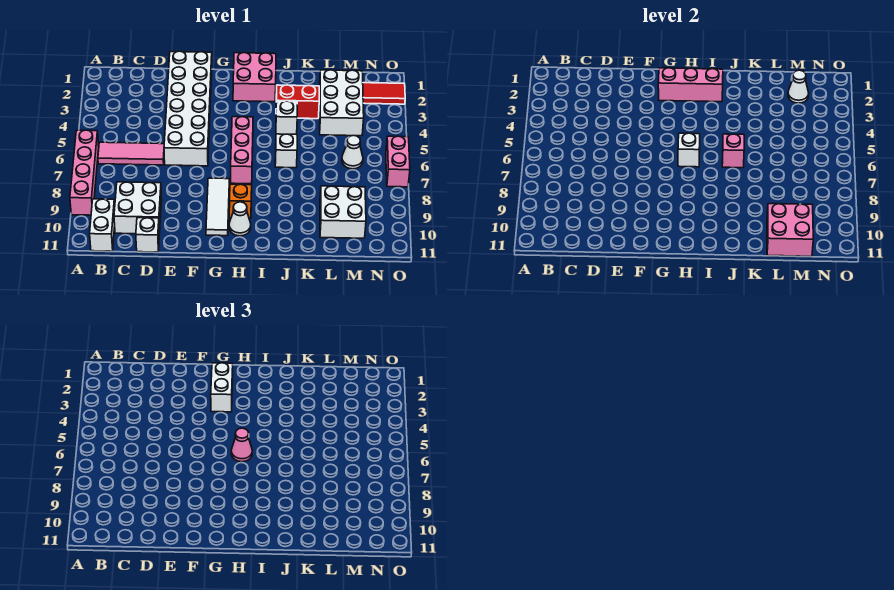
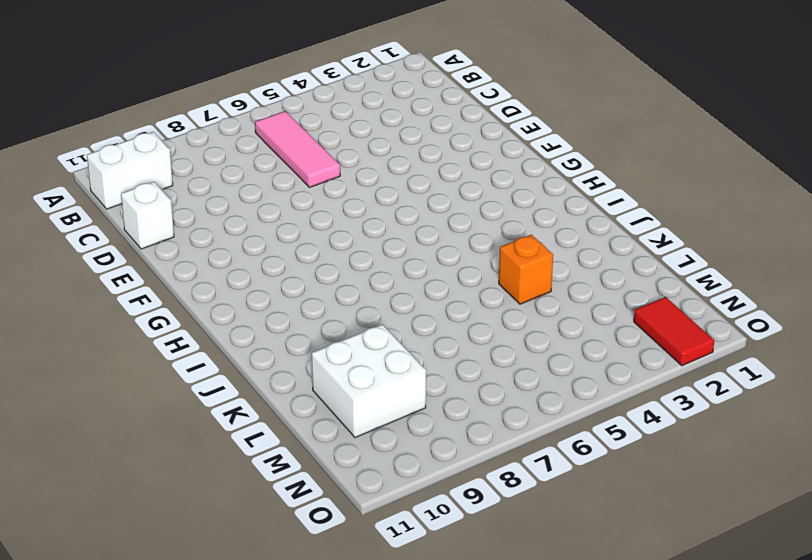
orange 1x1 brick [499,235,553,304] -> orange 1x1 brick moved to [229,184,252,218]
none -> pink 1x4 brick [70,130,99,215]
none -> white 2x2 brick [114,182,162,234]
none -> white 2x6 brick [164,51,212,166]

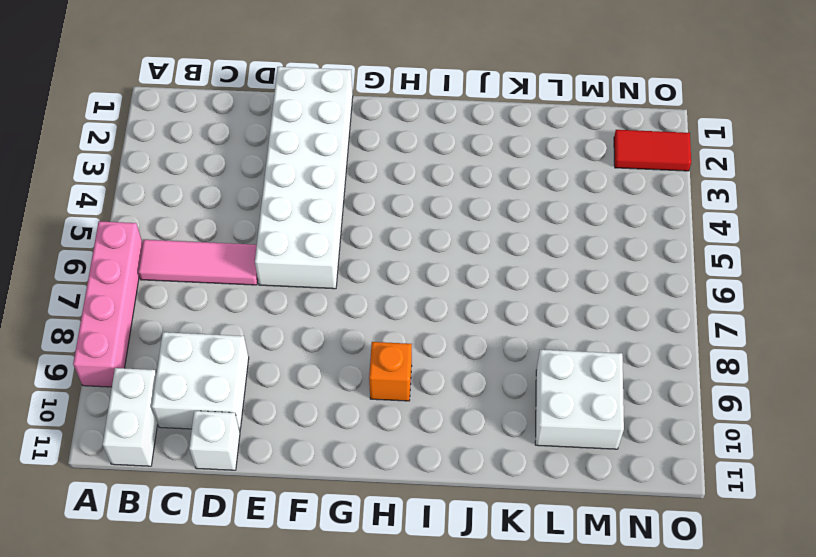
none -> white 1x3 tile [206,178,229,236]
none -> pink 2x2 brick [233,53,276,102]
none -> pink 1x3 brick [231,117,253,184]

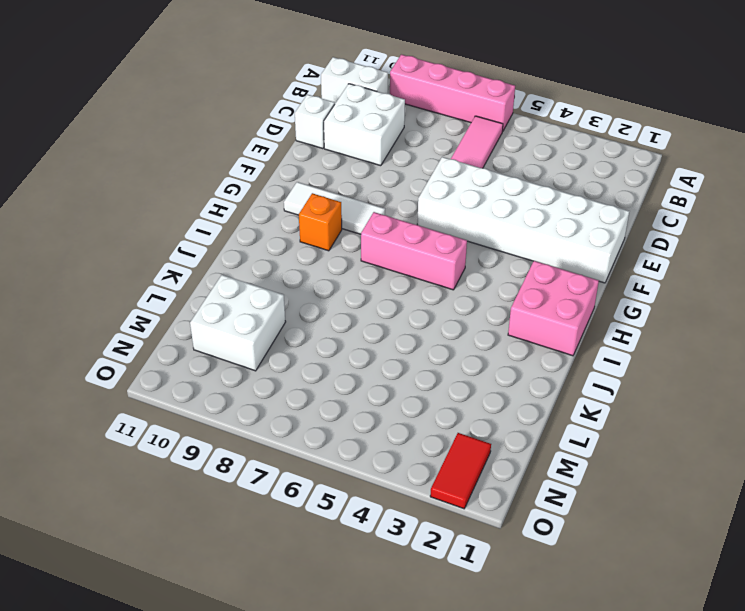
none -> white 1x1 cone [229,202,251,236]
none -> red 1x2 brick [276,85,319,119]
none -> white 1x1 brick [276,101,297,134]

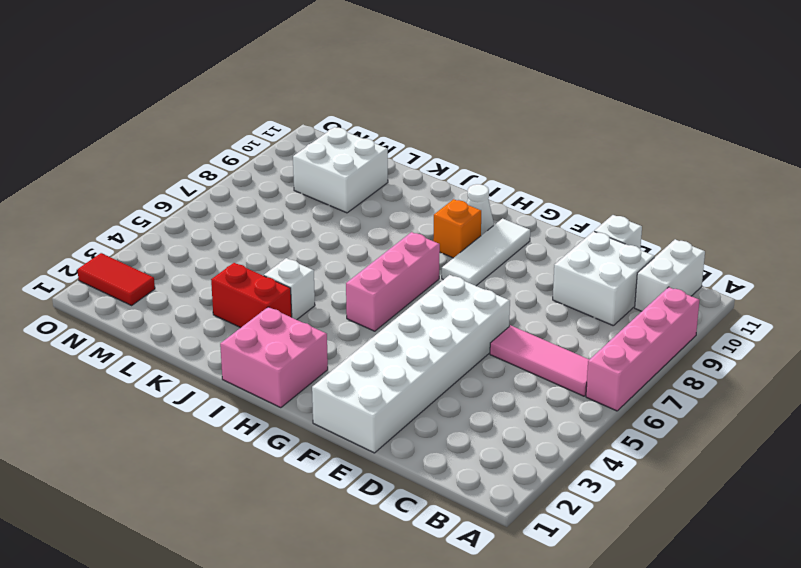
none -> white 1x1 brick [275,134,297,168]
none -> white 2x3 brick [319,70,364,136]
none -> white 1x1 cone [342,135,363,169]

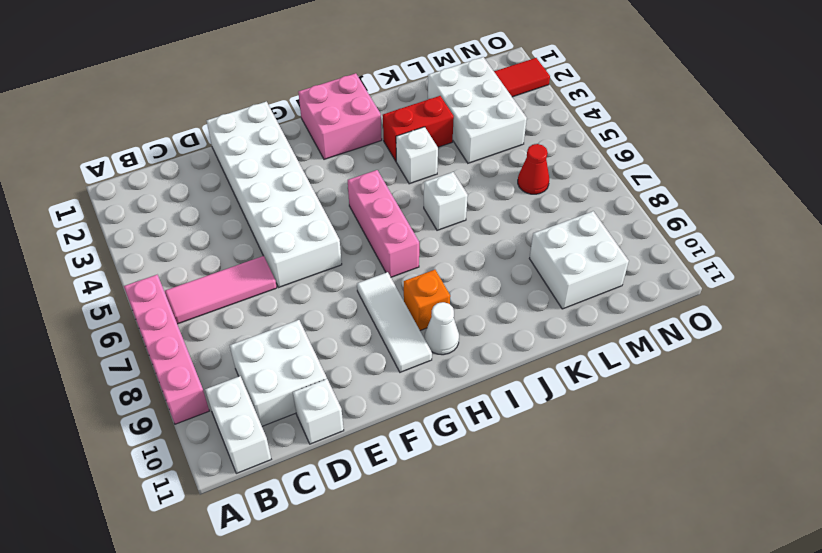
red 1x1 cone [518,144,549,194] -> white 1x1 cone [342,135,363,169]
none -> pink 1x2 brick [386,136,410,187]
none -> pink 1x3 brick [658,68,723,102]
none -> white 1x1 brick [678,133,700,167]

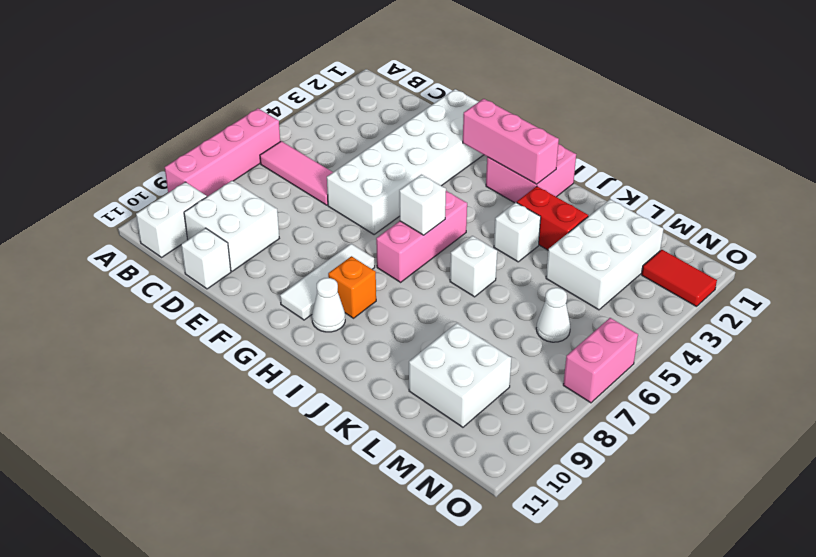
none -> pink 1x1 brick [722,134,744,168]
none -> pink 2x2 brick [767,204,813,256]
none -> white 1x1 cone [788,70,809,103]

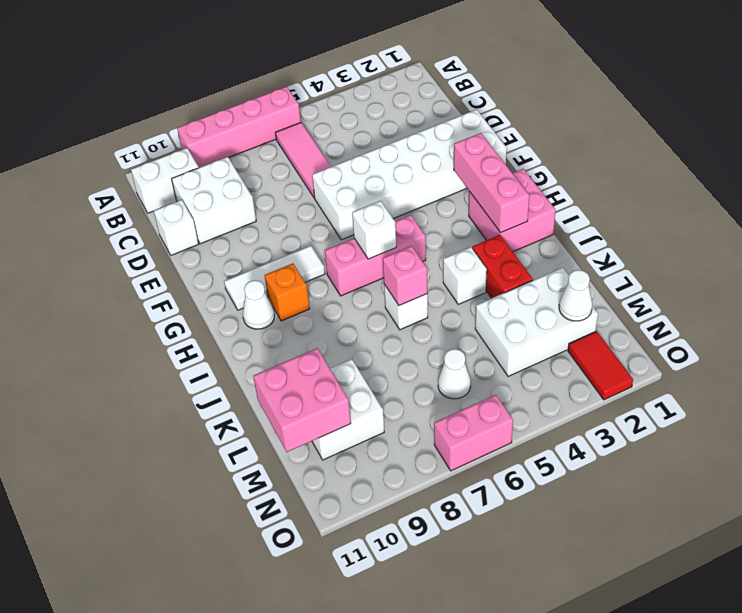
none -> white 1x2 brick [211,363,233,412]
none -> pink 1x1 cone [231,428,252,462]

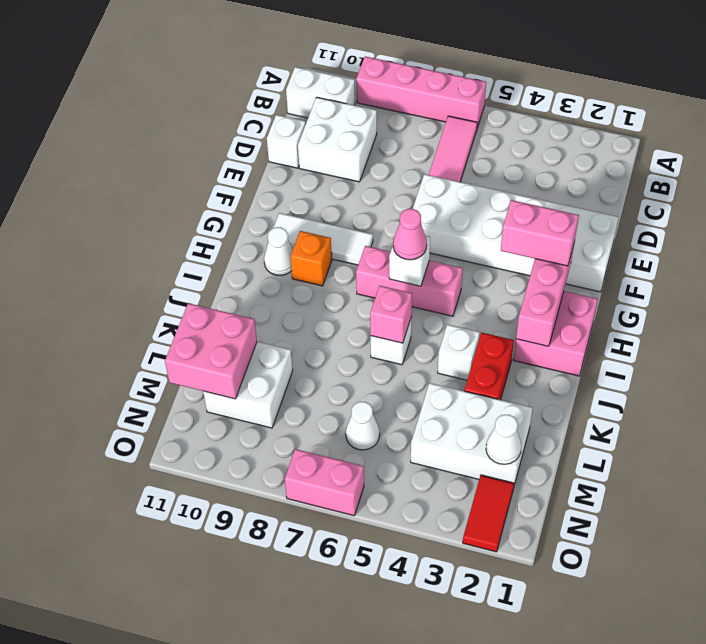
pink 1x2 brick [501,200,579,266] -> white 1x2 brick [211,363,233,412]

